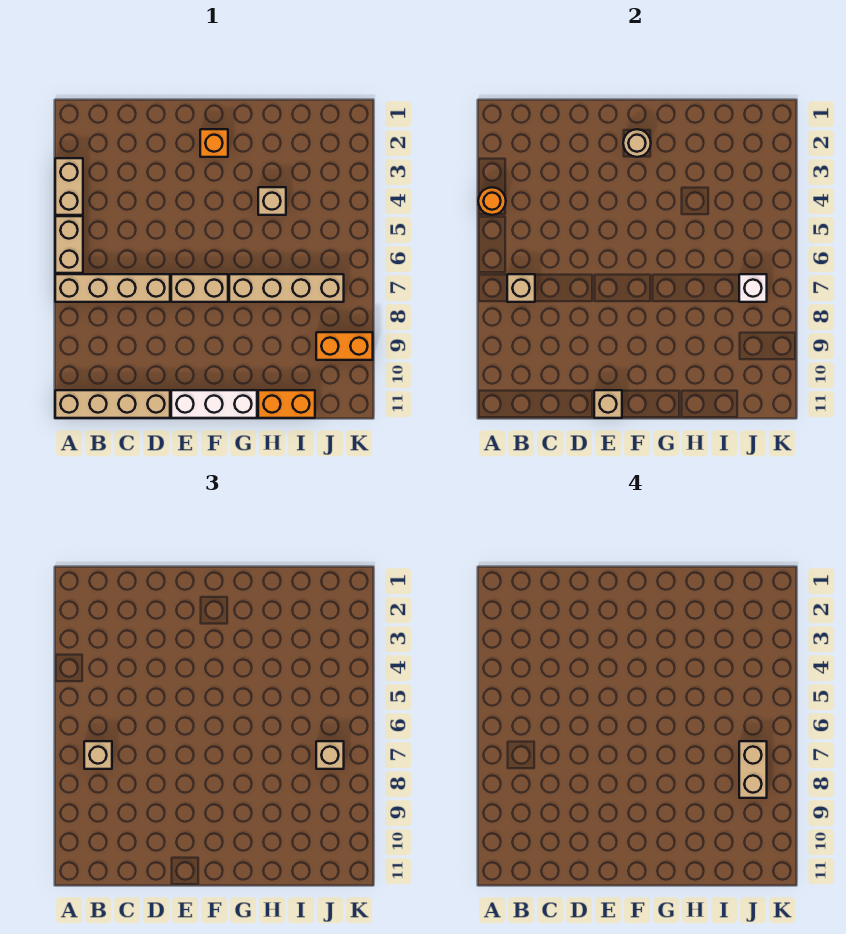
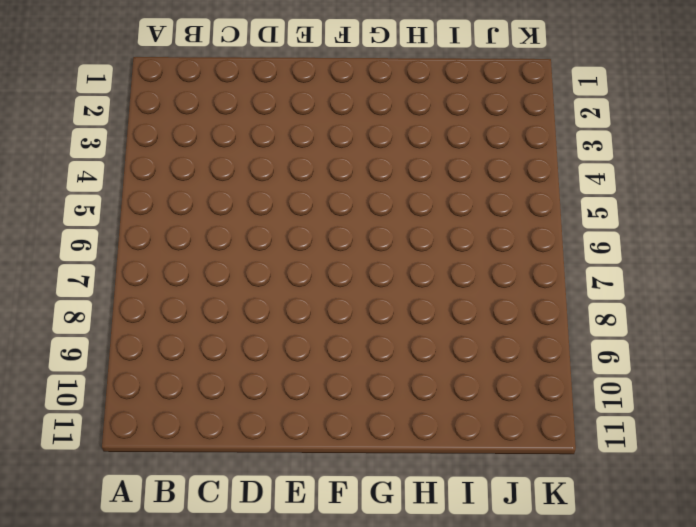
none -> tan 1x2 brick [55,158,83,215]
none -> tan 1x2 brick [55,216,83,273]
none -> tan 1x4 brick [55,274,170,302]

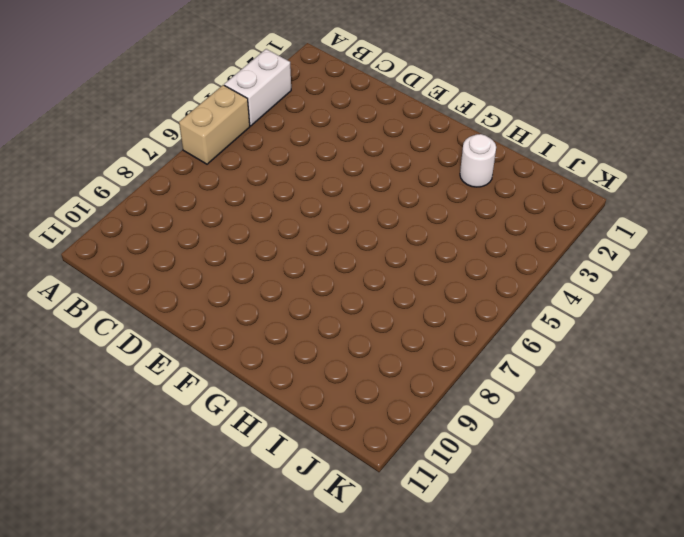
white 1x2 brick [224,49,291,126] -> tan 1x2 brick [55,158,83,215]
white 1x1 round brick [460,134,496,187] -> none
none -> tan 1x4 brick [55,274,170,302]
none -> tan 1x4 brick [55,390,170,418]
none -> tan 1x2 brick [171,274,228,302]

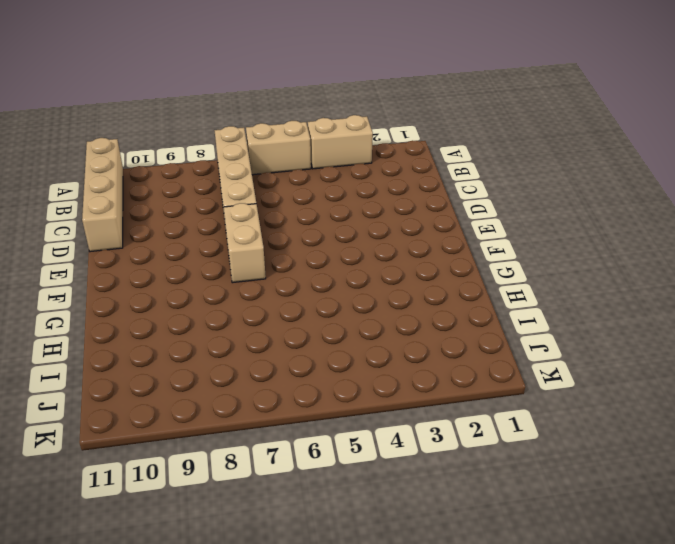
none -> white 1x3 brick [171,390,257,418]
none -> orange 1x1 brick [200,129,228,157]
none -> tan 1x4 brick [229,274,344,302]

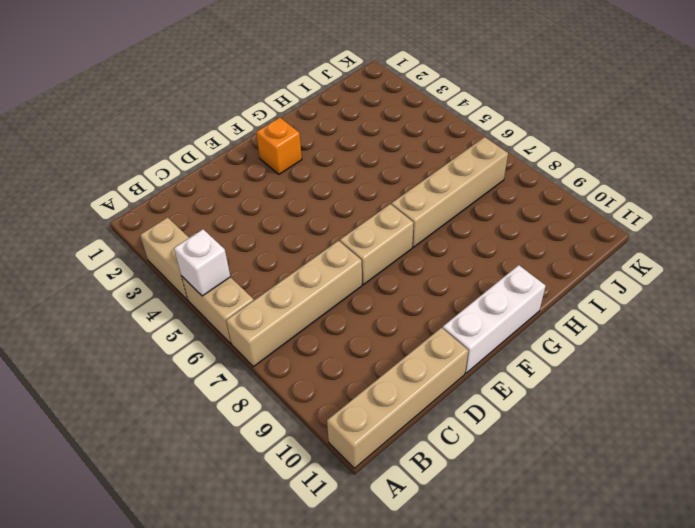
white 1x1 brick [174,229,230,296] -> white 1x1 brick moved to [739,274,767,302]
none -> tan 1x1 brick [258,187,286,215]
none -> orange 1x2 brick [258,390,315,418]
none -> orange 1x2 brick [316,332,373,360]

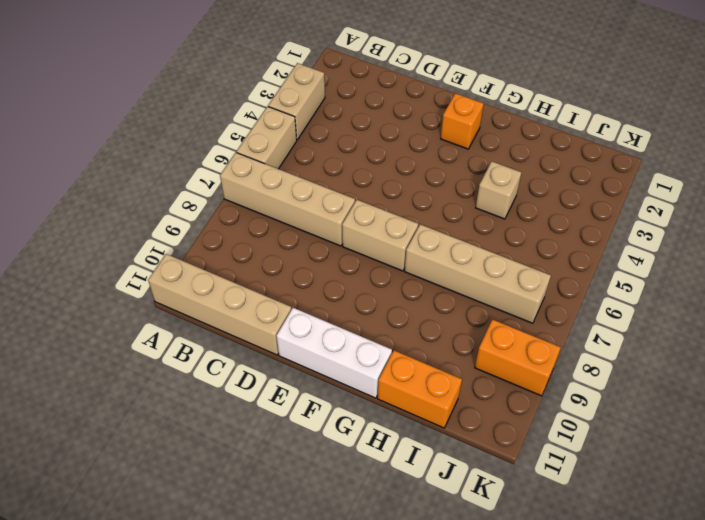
none -> orange 1x1 round brick [478,187,506,215]
none -> tan 1x1 brick [507,274,535,302]
none -> tan 1x1 brick [594,390,622,418]

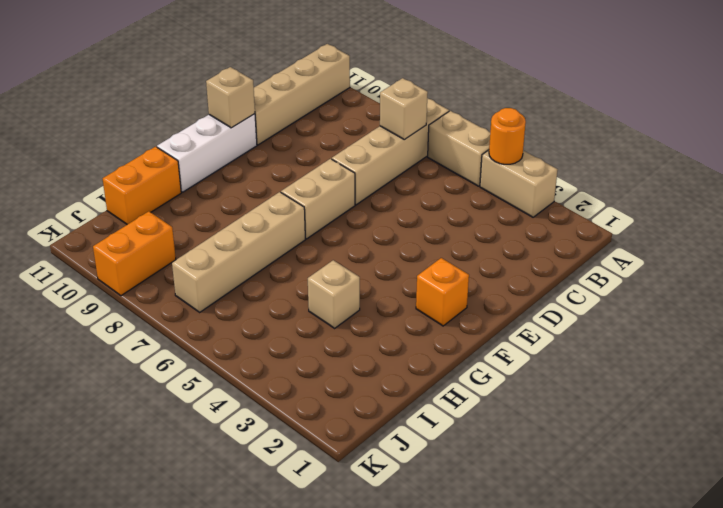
none -> tan 1x1 round brick [623,129,651,157]
none -> white 1x1 brick [739,274,767,302]
none -> tan 1x1 brick [84,741,112,769]

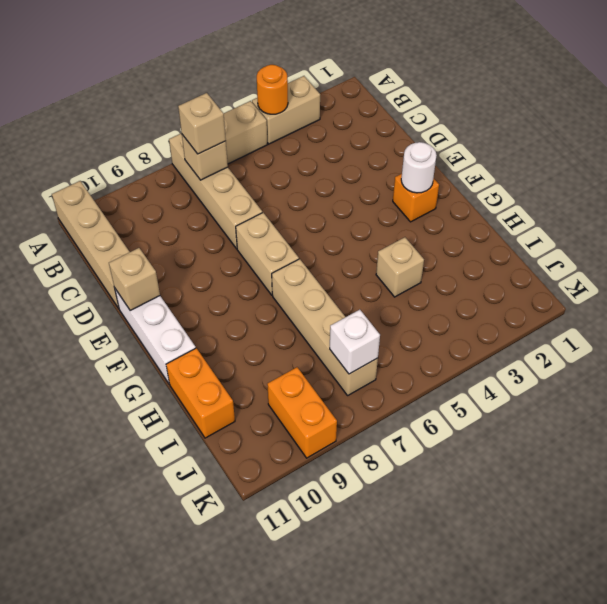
white 1x1 round brick [401,142,437,193] -> tan 1x1 round brick [623,129,651,157]
none -> tan 1x1 brick [316,741,344,769]
none -> tan 1x2 brick [739,741,767,798]

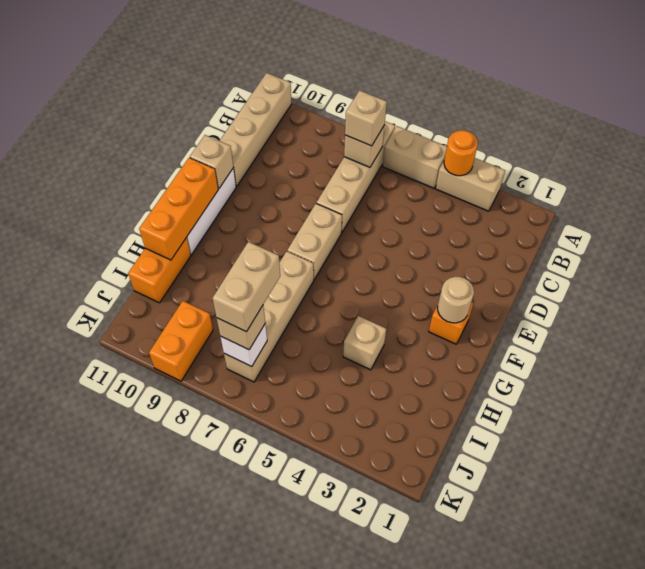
orange 1x3 brick [139,158,218,260] -> none
tan 1x2 brick [213,242,280,332] -> tan 1x2 brick turned to [739,741,767,798]

